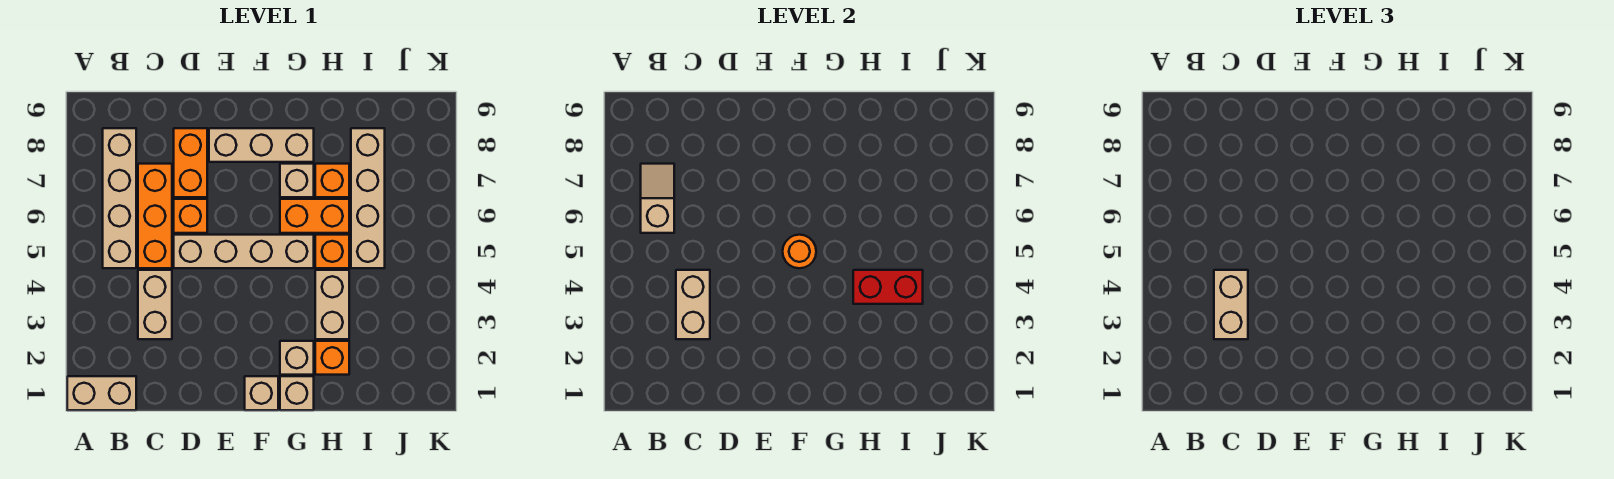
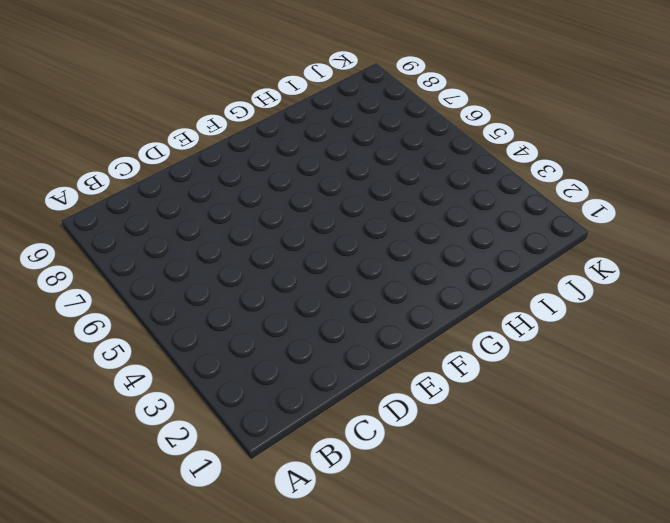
none -> tan 1x2 brick [67,376,136,410]
none -> tan 1x4 brick [103,128,136,268]
none -> tan 1x2 brick [138,270,172,339]

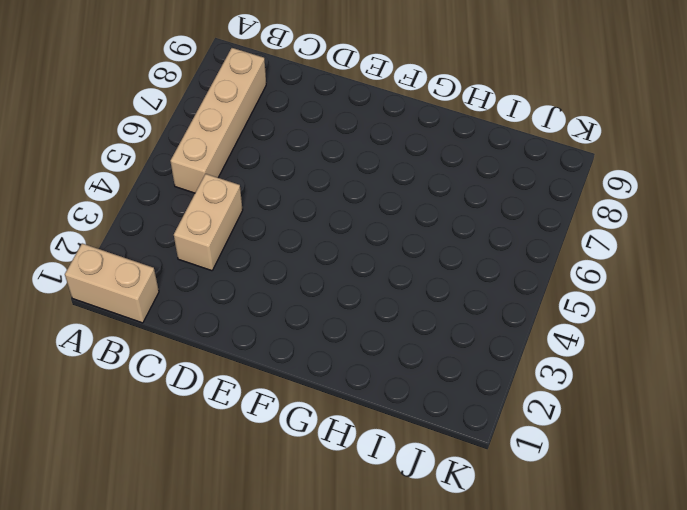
none -> orange 1x3 brick [138,164,172,268]
none -> tan 1x4 brick [174,235,314,268]
none -> orange 1x1 brick [174,199,207,233]

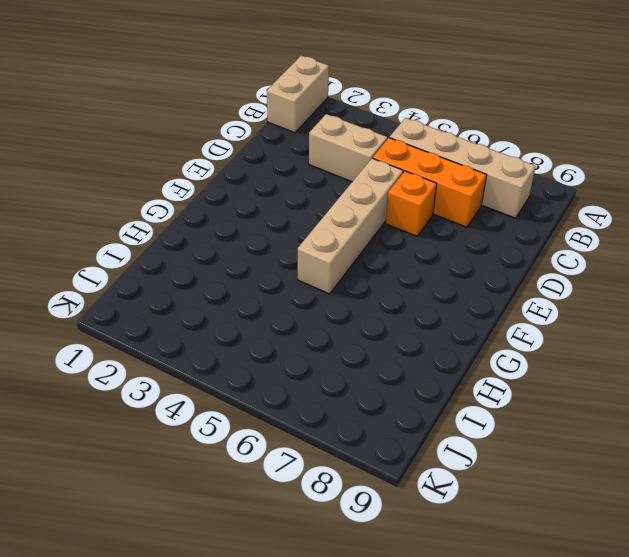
none -> orange 1x2 brick [174,128,207,197]
none -> tan 1x3 brick [209,128,314,162]
none -> tan 1x1 brick [245,376,278,410]

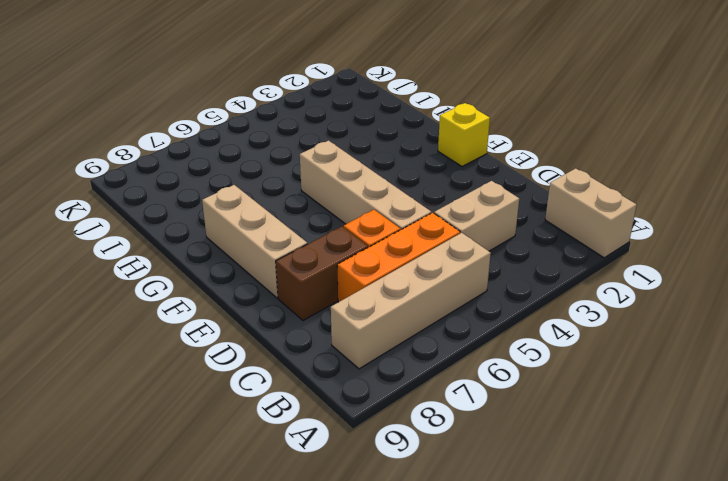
brown 1x2 brick [276,227,368,321] -> orange 1x2 brick [174,128,207,197]
yellow 1x1 brick [438,103,490,167] -> tan 1x1 brick [245,376,278,410]
none -> tan 1x1 brick [280,376,314,410]
none -> tan 1x1 brick [280,341,314,375]
none -> orange 1x2 brick [280,199,349,233]

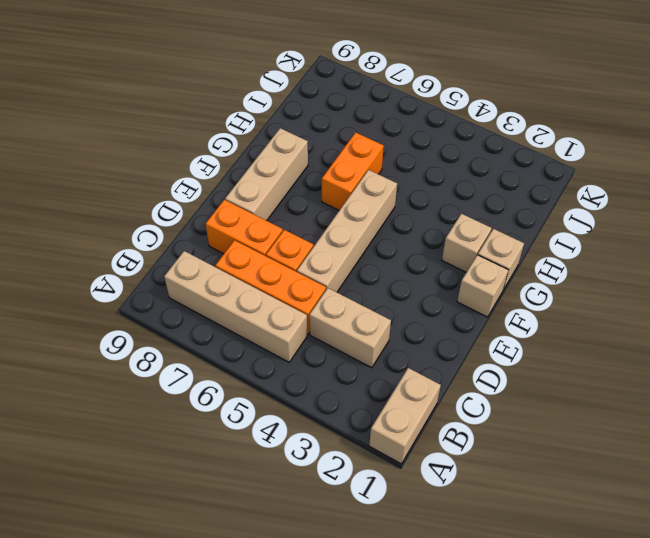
none -> tan 1x1 brick [280,164,314,197]
none -> orange 1x1 brick [315,341,349,375]
none -> tan 1x2 brick [315,270,349,339]

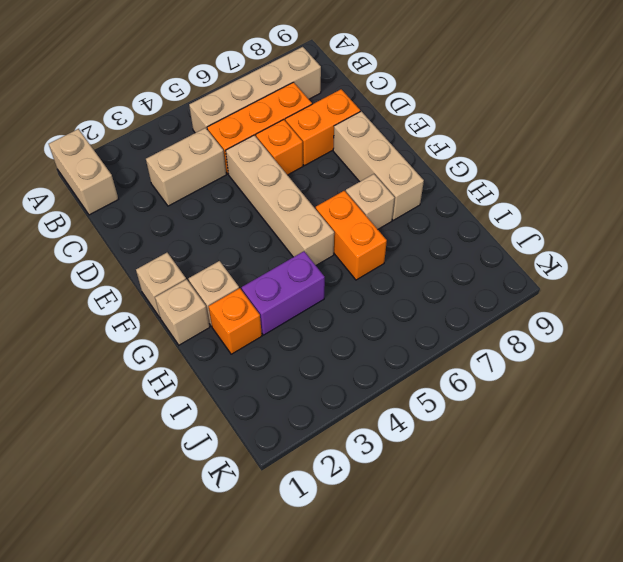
purple 1x2 brick [242,251,325,335] -> tan 1x2 brick [315,270,349,339]
none -> orange 1x1 brick [315,235,349,268]
none -> orange 1x1 brick [315,164,349,197]
none -> tan 1x4 brick [351,128,385,268]

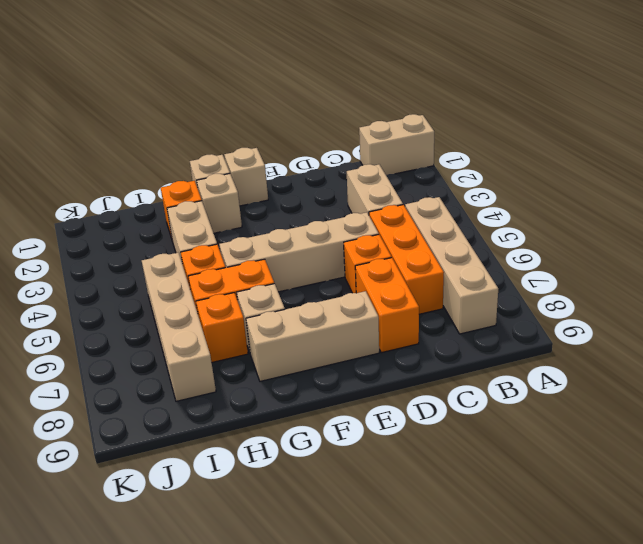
none -> tan 1x2 slope [641,164,674,233]
none -> tan 1x2 brick [676,270,710,339]
none -> orange 1x1 round brick [783,235,816,268]

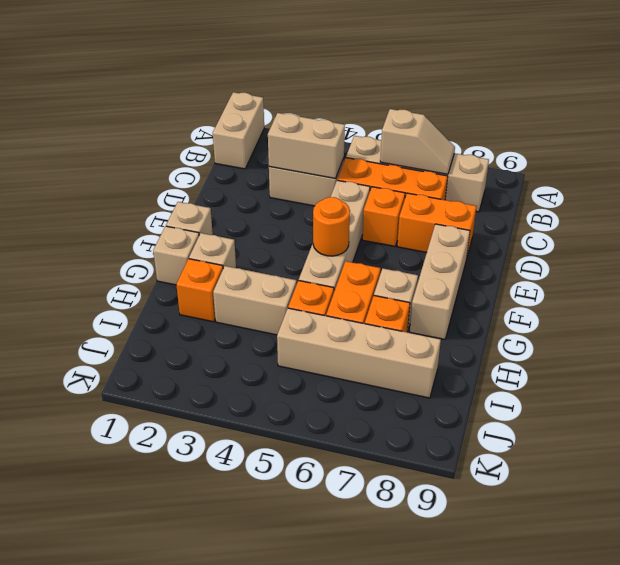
none -> red 1x2 brick [853,270,923,304]
none -> tan 1x2 brick [1214,270,1248,339]

